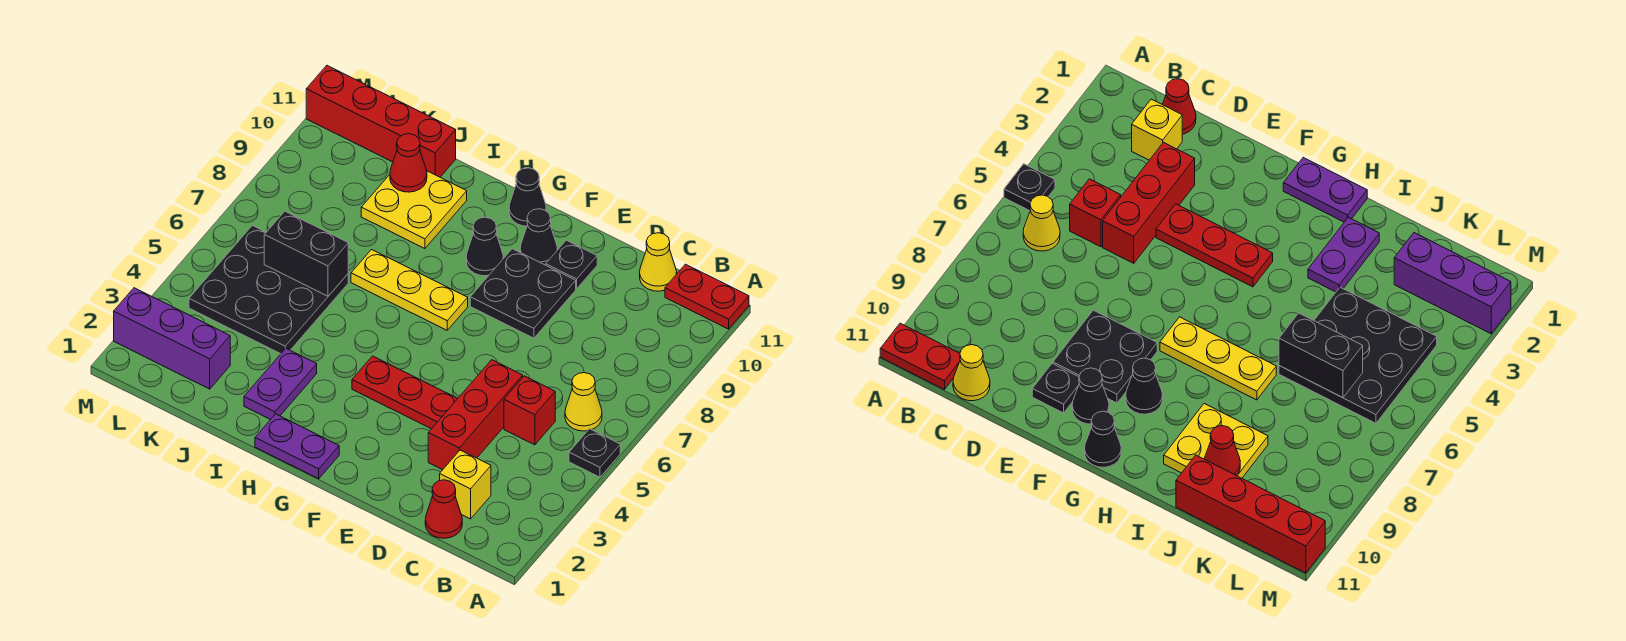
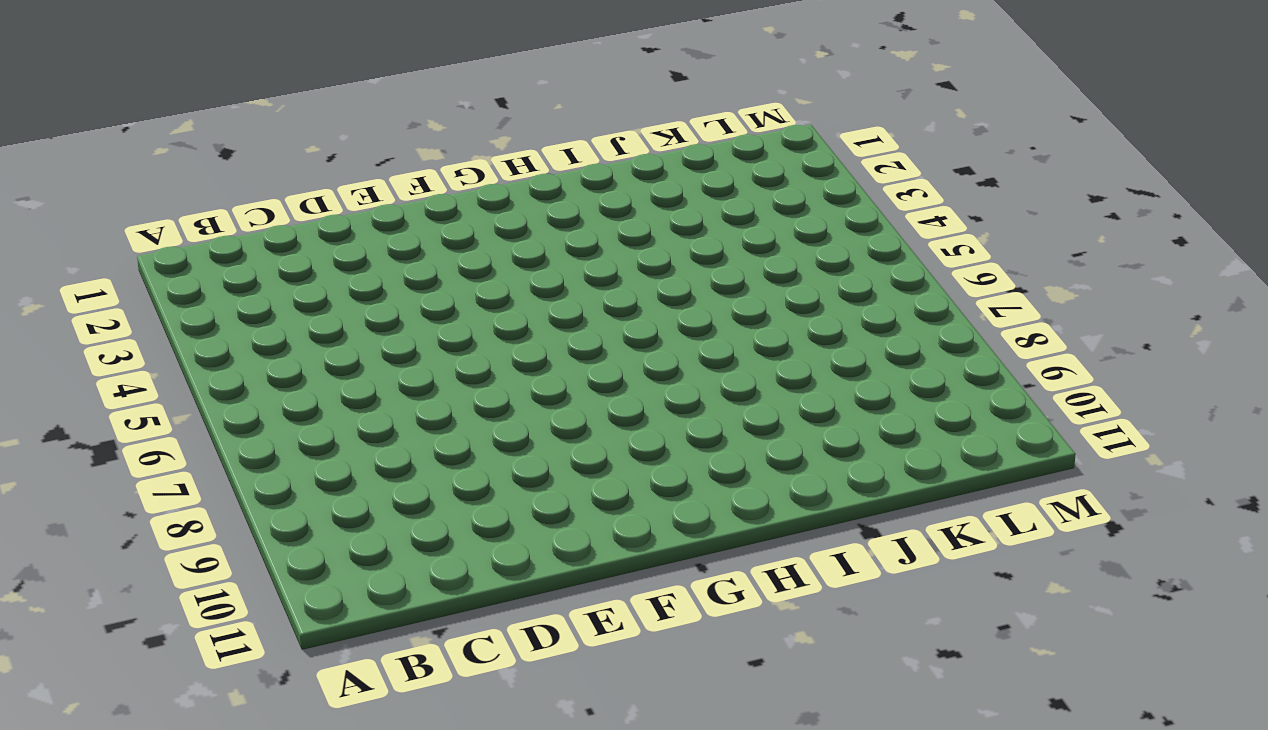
none -> black 1x1 plate [569,429,620,477]
none -> red 1x2 plate [665,264,749,329]
none -> yellow 1x1 cone [565,373,602,431]

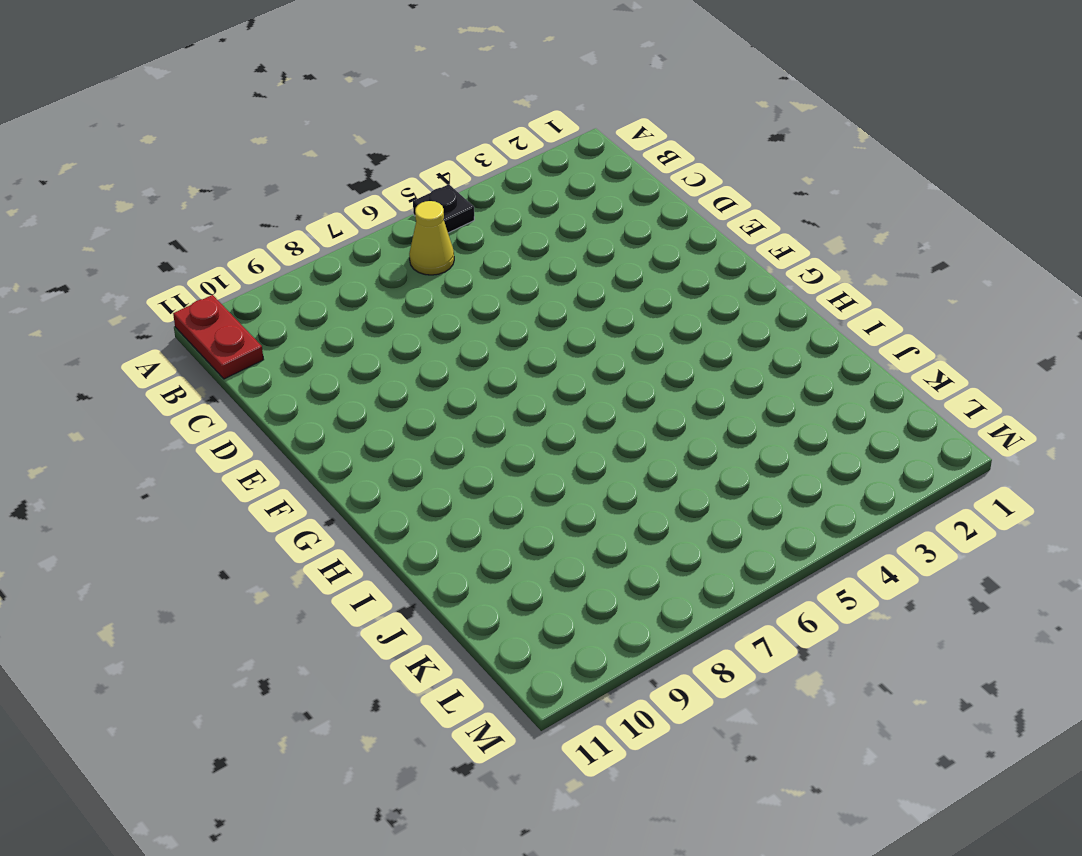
none -> red 1x1 cone [425,480,462,538]
none -> yellow 1x1 brick [440,450,491,519]
none -> red 1x1 brick [504,376,555,445]

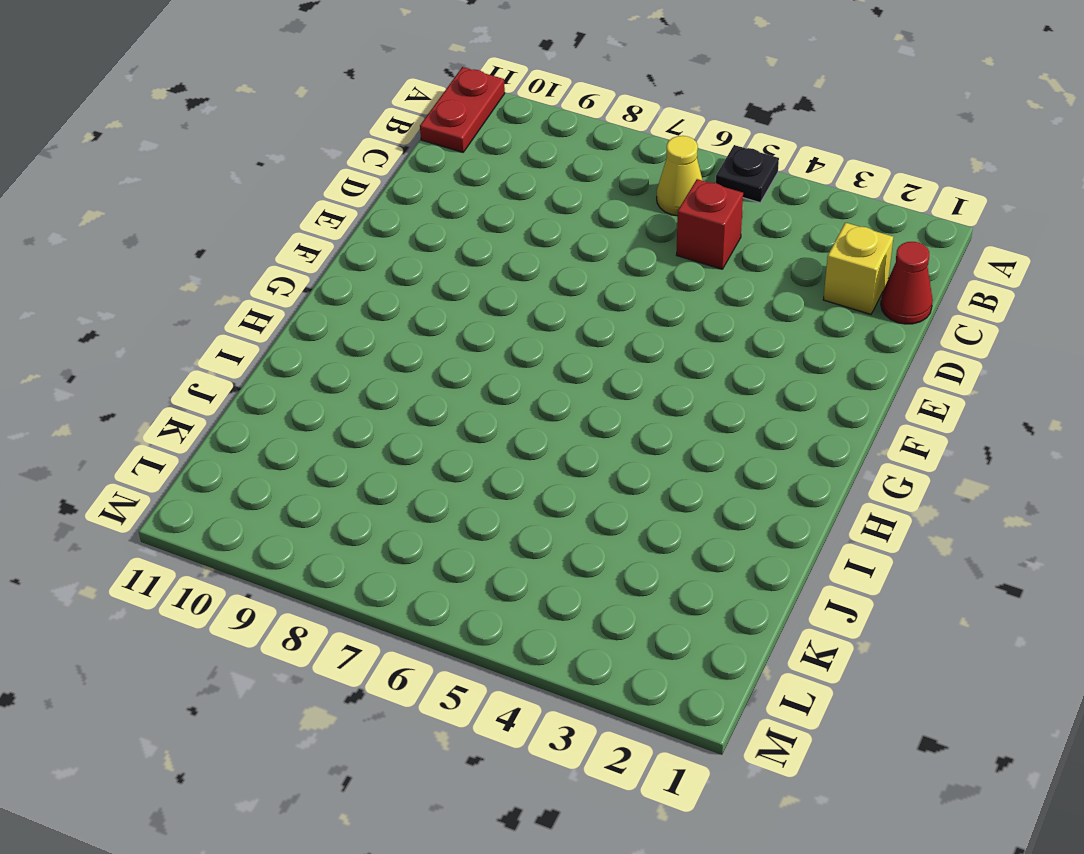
none -> yellow 1x1 cone [640,233,677,291]
none -> red 1x3 brick [428,360,523,470]
none -> red 1x3 plate [352,356,458,429]

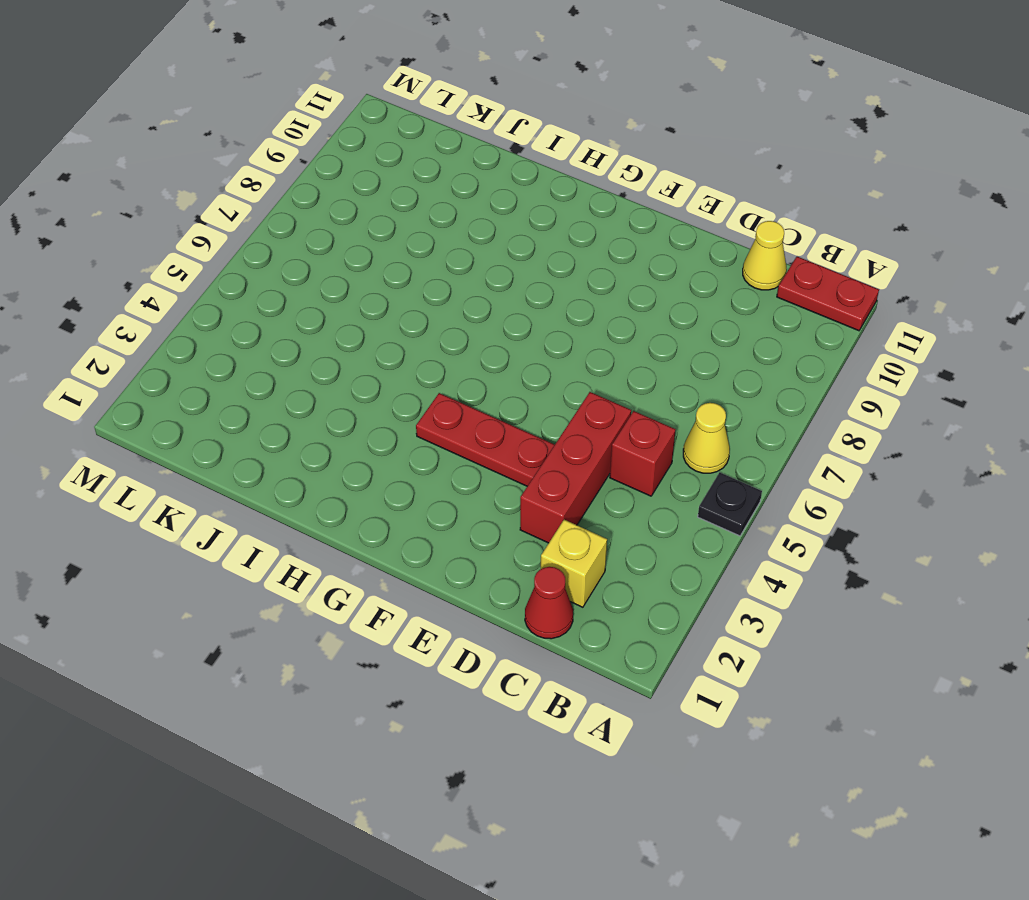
none -> black 2x2 plate [470,249,576,338]
none -> black 1x1 plate [546,240,597,289]
none -> black 1x1 cone [520,209,557,265]

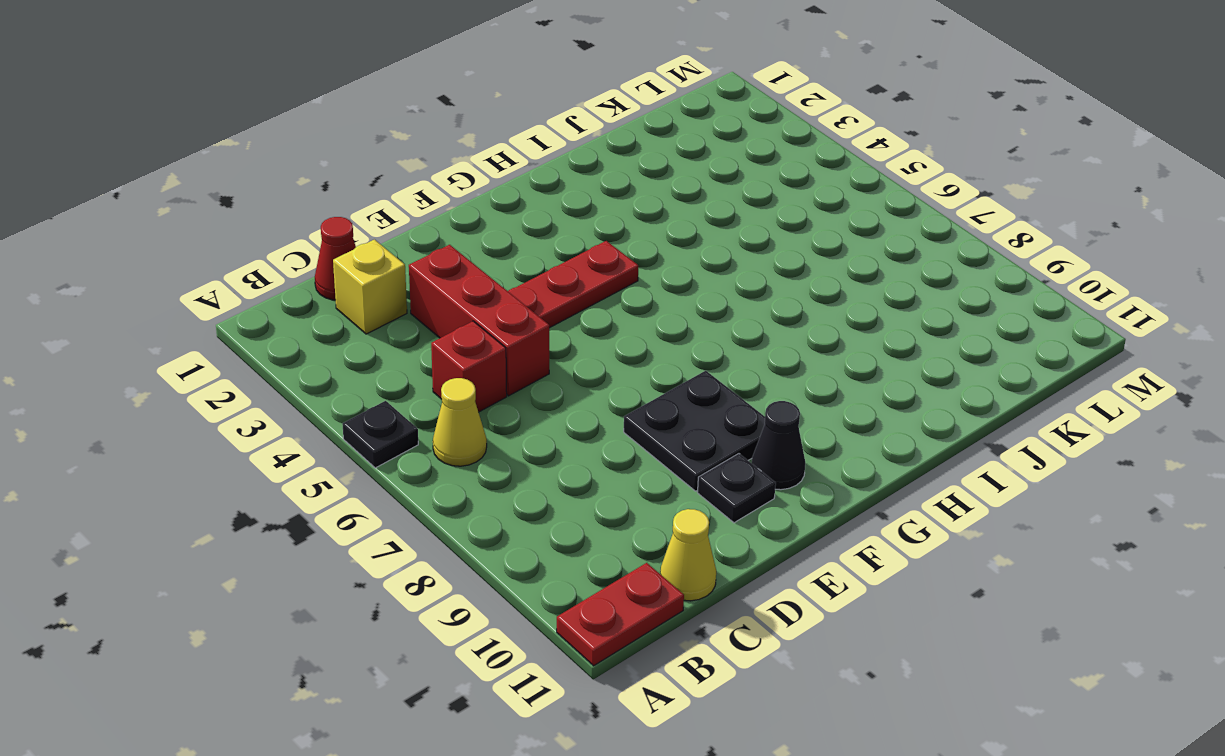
none -> purple 1x2 plate [255,414,339,479]
none -> yellow 1x3 plate [351,250,468,330]
none -> black 1x1 cone [466,217,503,276]

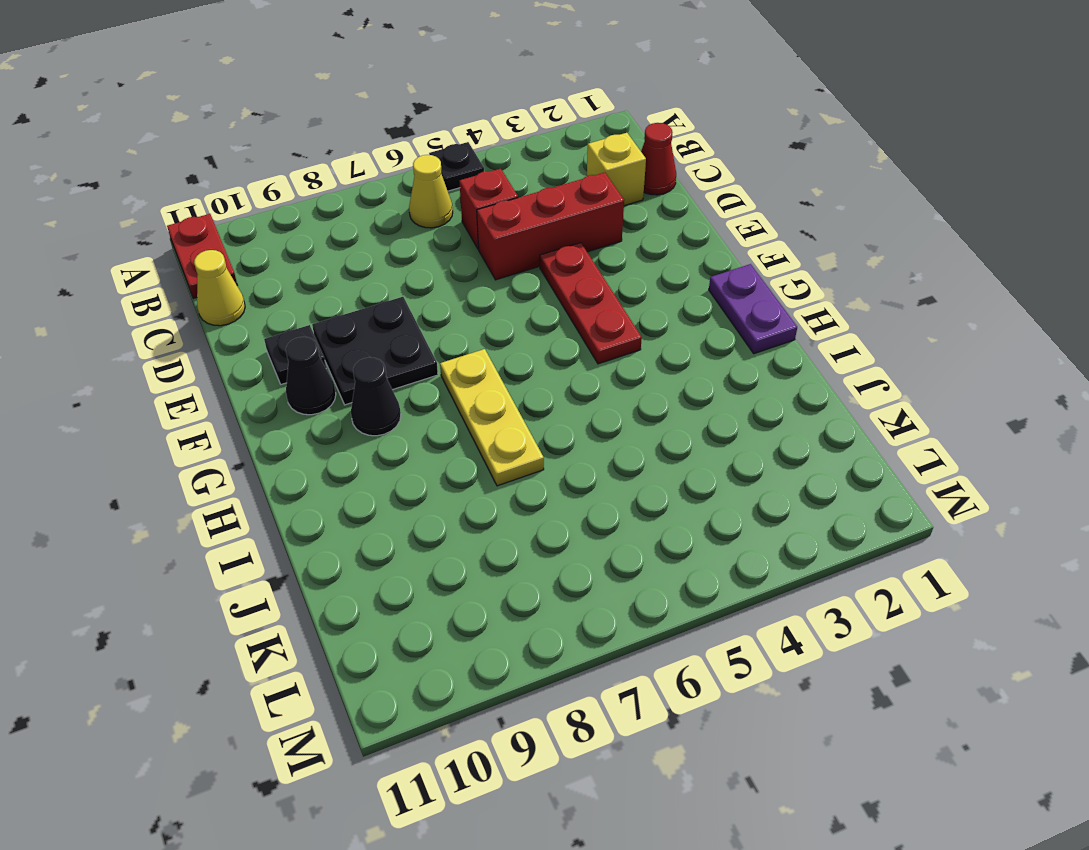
none -> black 1x1 cone [509,168,546,226]
none -> purple 1x2 plate [244,349,317,420]
none -> yellow 2x2 plate [361,171,467,249]

